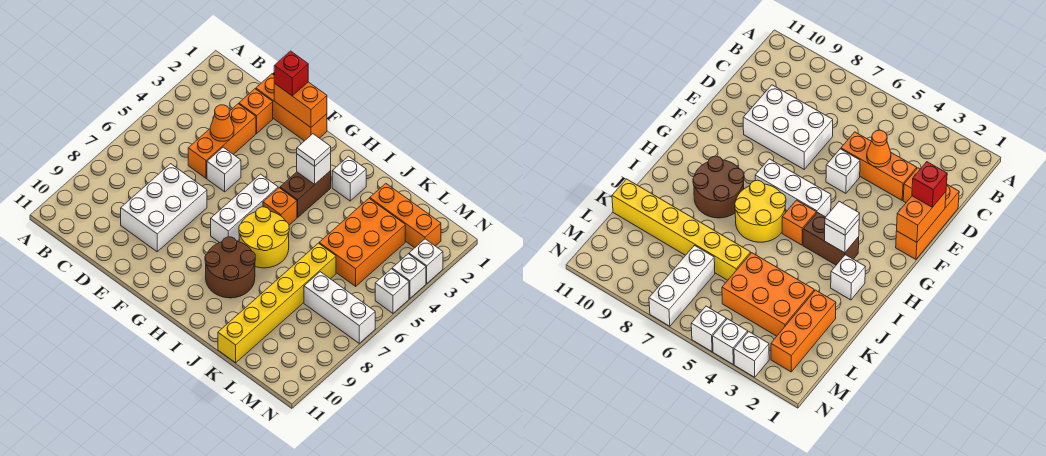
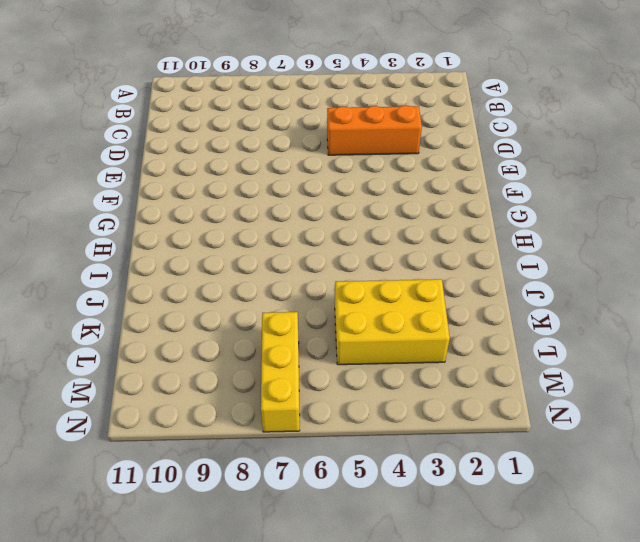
yellow 2x3 brick [335,279,450,365] -> orange 2x3 brick [319,198,405,286]
yellow 1x3 brick [261,312,300,432] -> white 1x3 brick [304,272,375,343]
none -> orange 1x3 brick [256,74,327,141]
none -> orange 1x1 brick [239,89,273,133]
none -> white 2x3 brick [121,164,207,252]

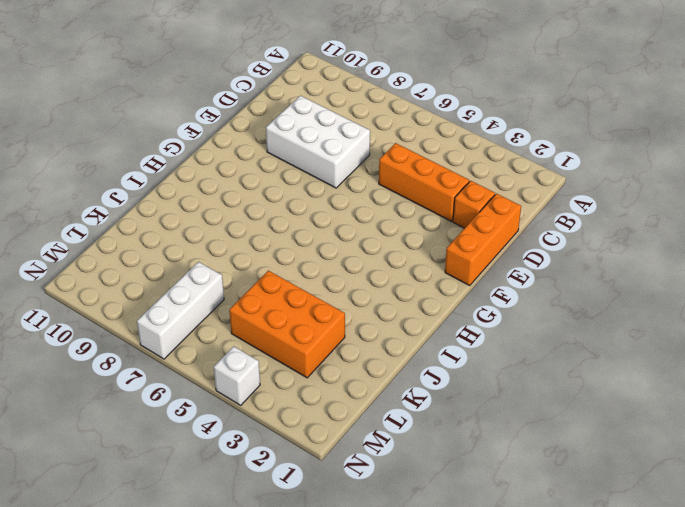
none -> white 1x1 brick [207,147,241,192]
none -> white 1x3 brick [211,174,278,243]
none -> brown 1x2 brick [280,171,331,217]

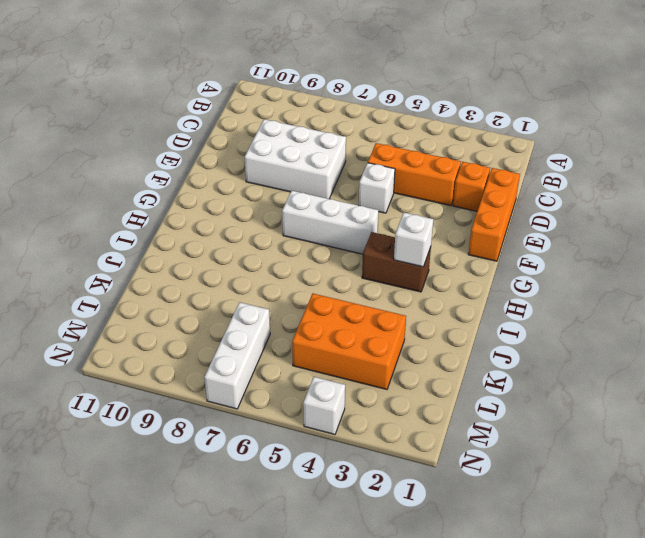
none -> orange 1x1 brick [263,188,297,225]
none -> yellow 2x2 round brick [239,207,289,268]
none -> brown 2x2 round brick [205,237,255,298]

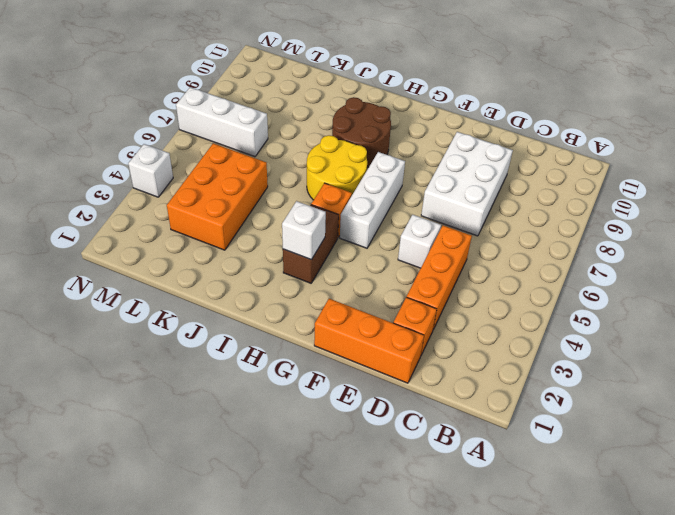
none -> white 1x1 brick [332,156,366,201]
none -> orange 1x3 brick [370,184,441,248]
none -> yellow 1x6 brick [218,243,336,363]

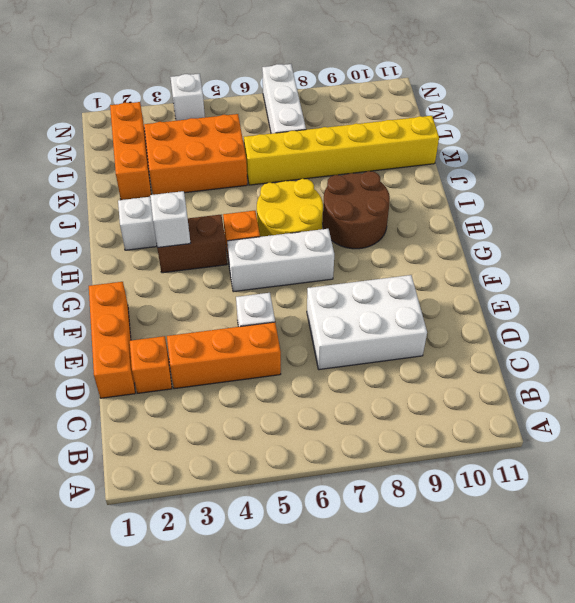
none -> white 1x1 brick [409,239,443,283]
none -> white 1x1 brick [375,269,409,313]
none -> orange 1x1 cone [210,105,234,141]

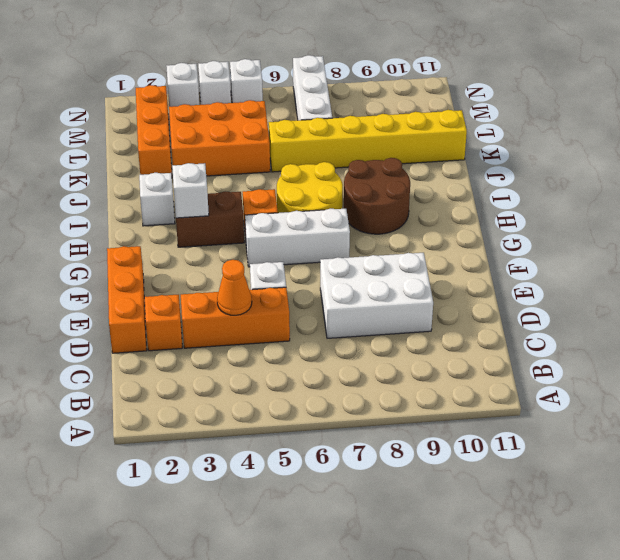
none -> orange 1x2 brick [274,82,327,127]
none -> red 1x1 brick [274,51,308,96]
none -> white 1x1 tile [297,134,331,166]

